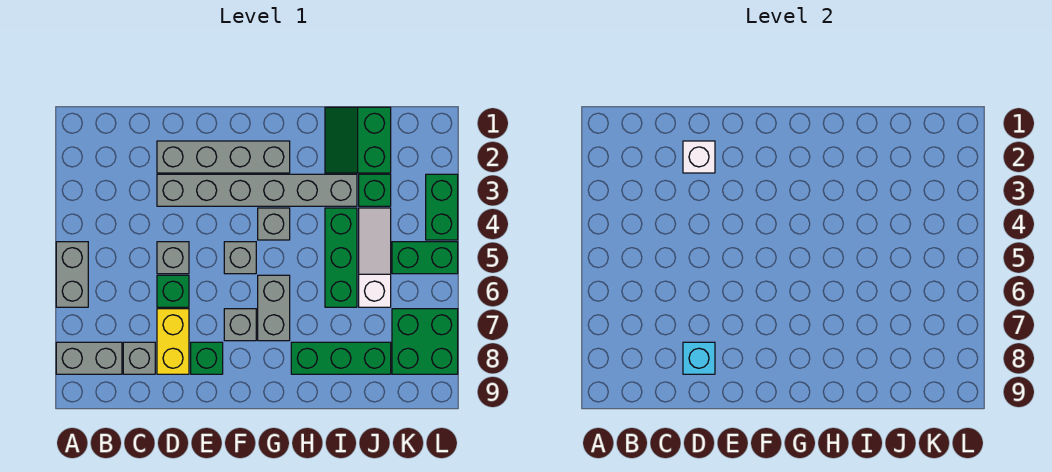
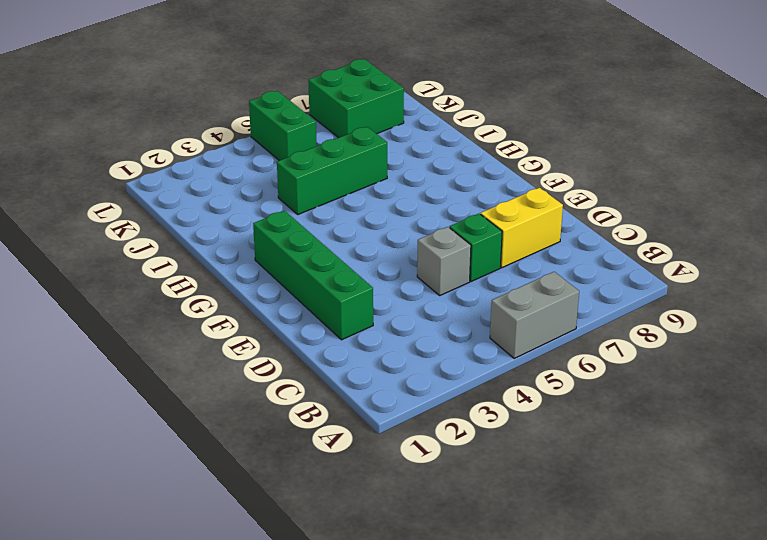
green 1x4 brick [253,211,373,340] -> grey 1x4 brick [157,141,290,173]
none -> grey 1x2 brick [56,342,122,374]
none -> grey 1x1 brick [123,342,155,374]
none -> grey 1x6 brick [157,174,357,206]

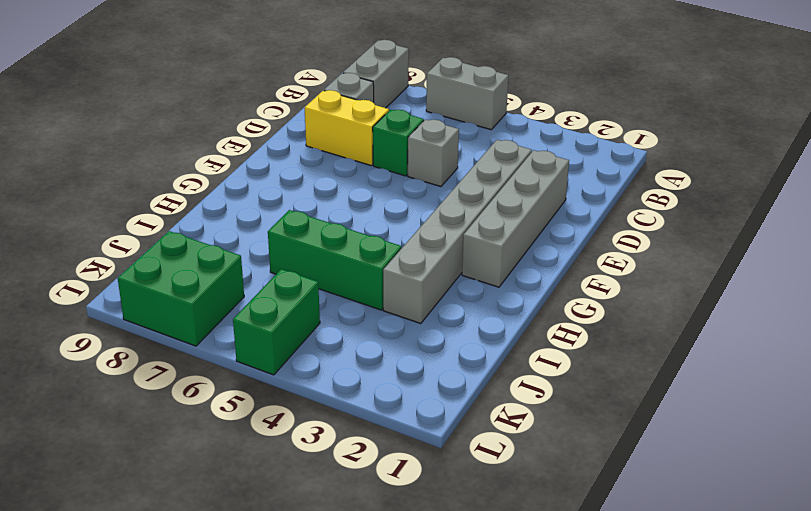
none -> green 1x1 brick [191,342,223,374]
none -> grey 1x1 brick [224,242,256,274]
none -> grey 1x1 brick [224,309,256,341]

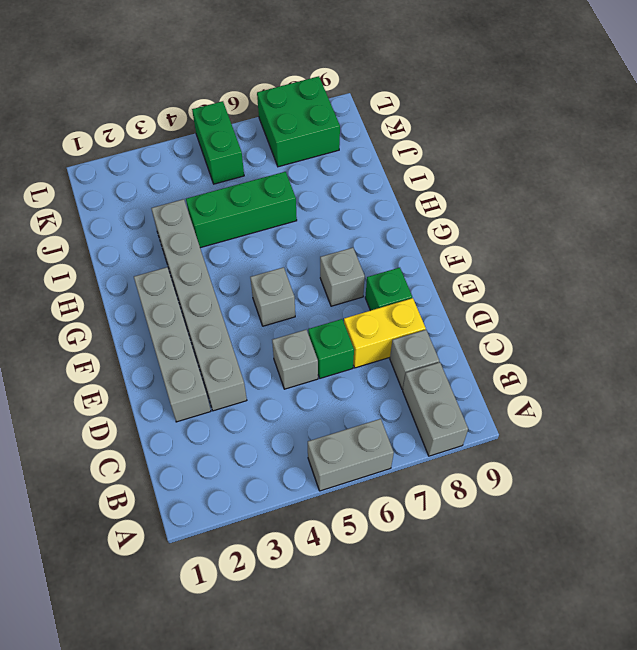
none -> grey 1x1 brick [258,208,290,240]
none -> grey 1x2 brick [258,275,290,341]
none -> green 1x3 brick [291,342,391,374]

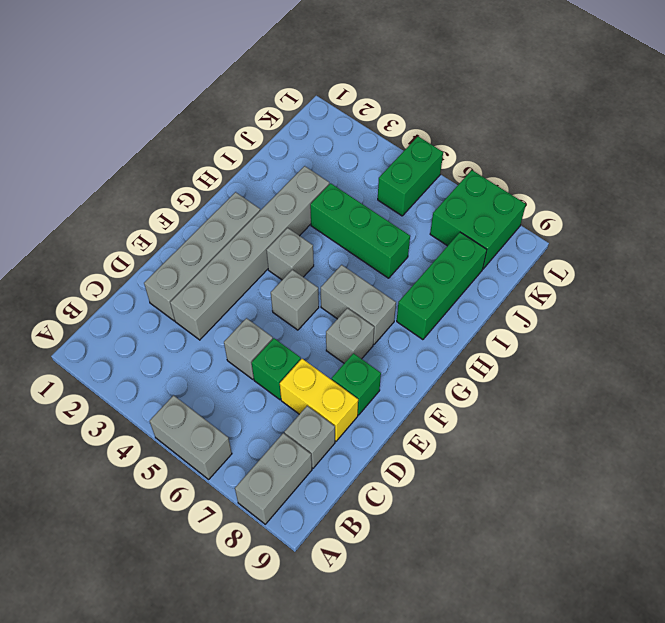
none -> green 2x2 slope [325,107,391,173]
none -> green 1x1 brick [359,174,391,206]
none -> white 1x3 slope [359,208,391,307]

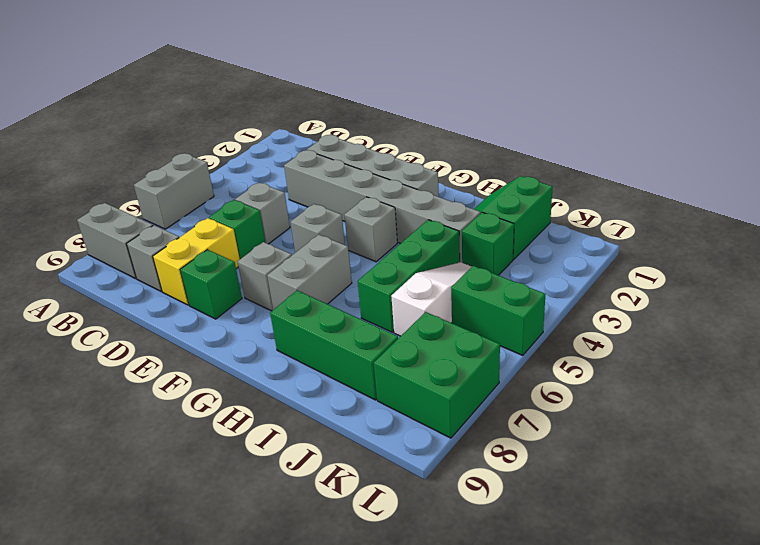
none -> green 1x2 brick [426,174,458,240]
none -> white 1x1 brick [683,141,715,173]
none -> cyan 1x1 brick [683,342,715,374]

